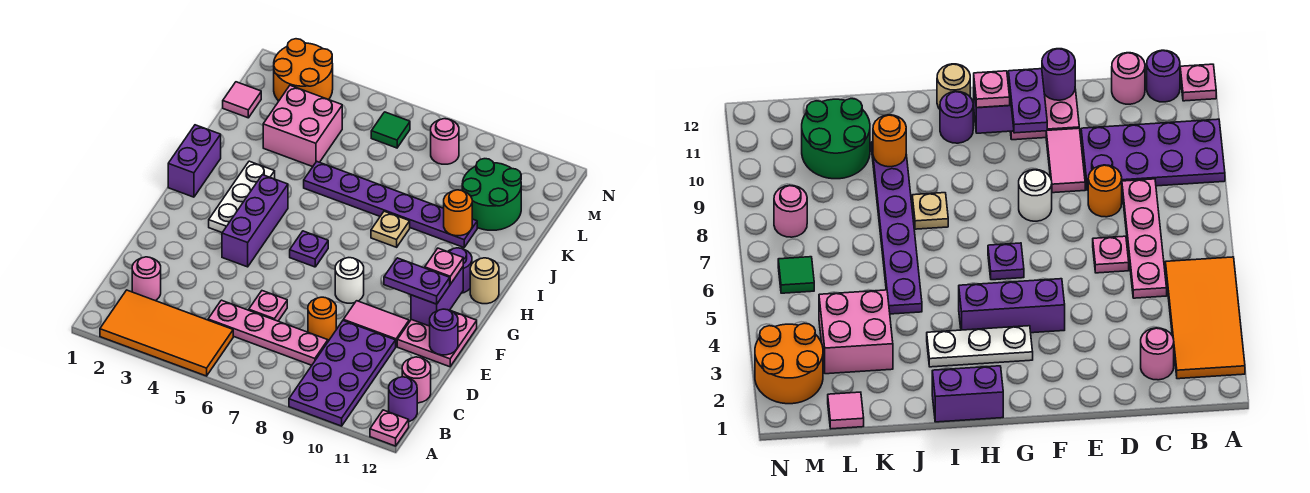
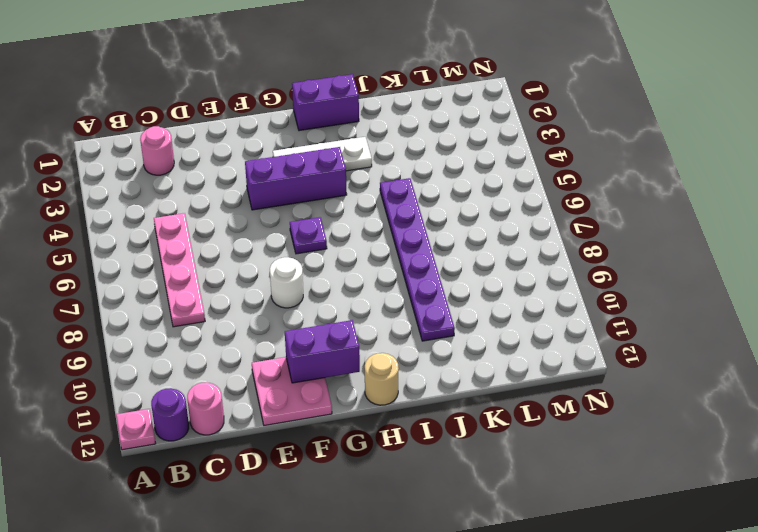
none -> orange 2x4 tile [100,290,233,376]
none -> purple 2x4 plate [289,321,396,426]
none -> pink 1x1 plate [249,291,287,321]
none -> orange 1x1 round brick [308,297,336,341]

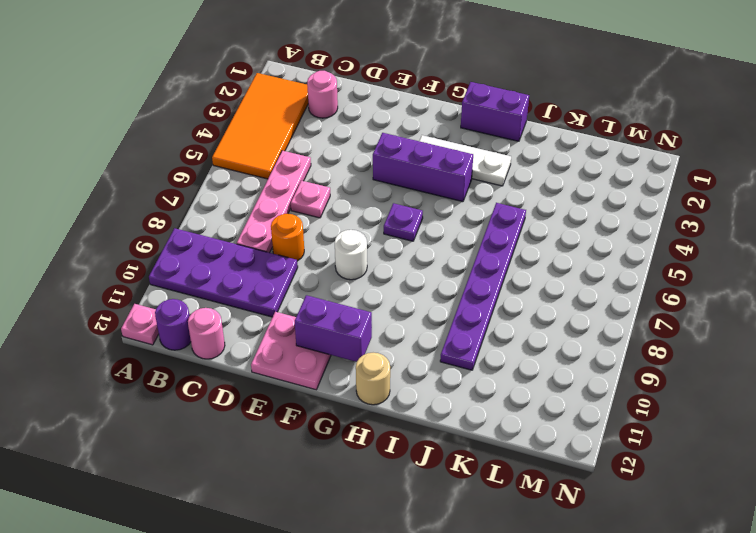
none -> pink 1x2 tile [343,301,409,346]
none -> purple 1x1 round brick [448,248,472,293]
none -> tan 1x1 plate [371,211,410,247]
none -> pink 2x2 brick [263,85,342,167]

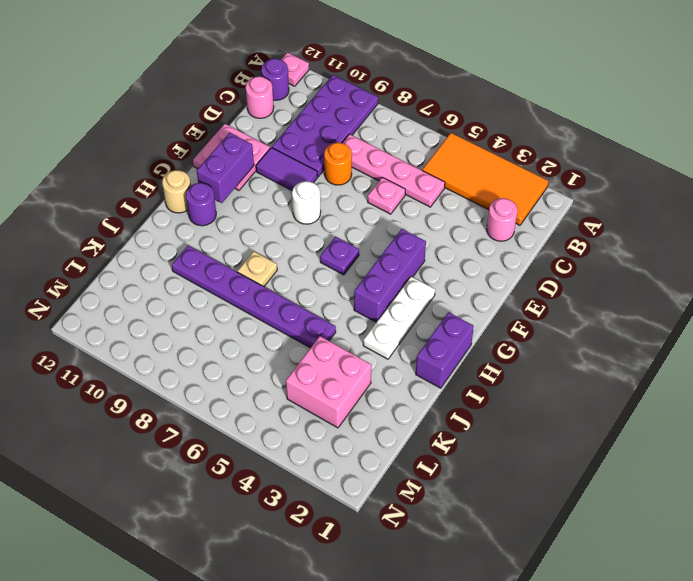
purple 1x2 tile [256,148,318,190] -> pink 1x2 tile [343,301,409,346]
none -> green 2x2 round brick [462,159,521,230]
none -> pink 1x1 tile [223,82,261,118]
none -> orange 2x2 round brick [274,39,333,101]
none -> green 1x1 tile [371,112,410,148]

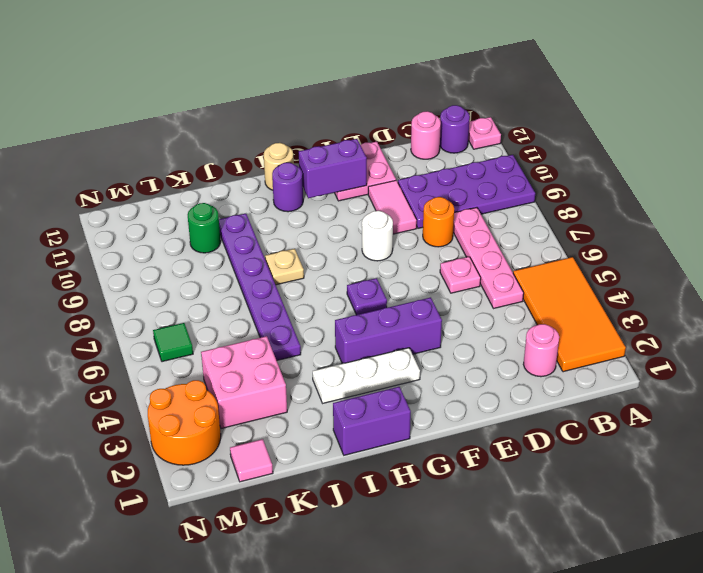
green 1x1 round brick [188,203,221,253] -> green 2x2 round brick [462,159,521,230]
none -> pink 1x1 round brick [431,119,459,164]
none -> purple 1x1 round brick [430,309,458,355]
none -> orange 1x1 round brick [444,190,472,236]
none -> purple 1x2 plate [384,258,450,304]

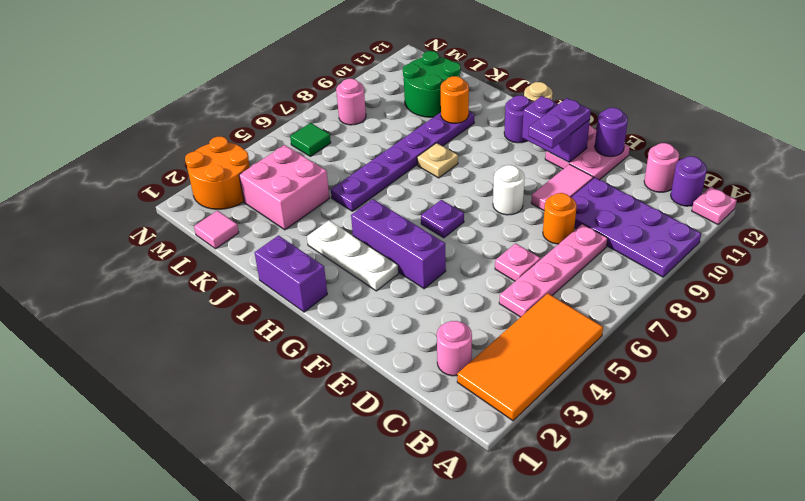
none -> pink 1x1 plate [425,248,463,284]

